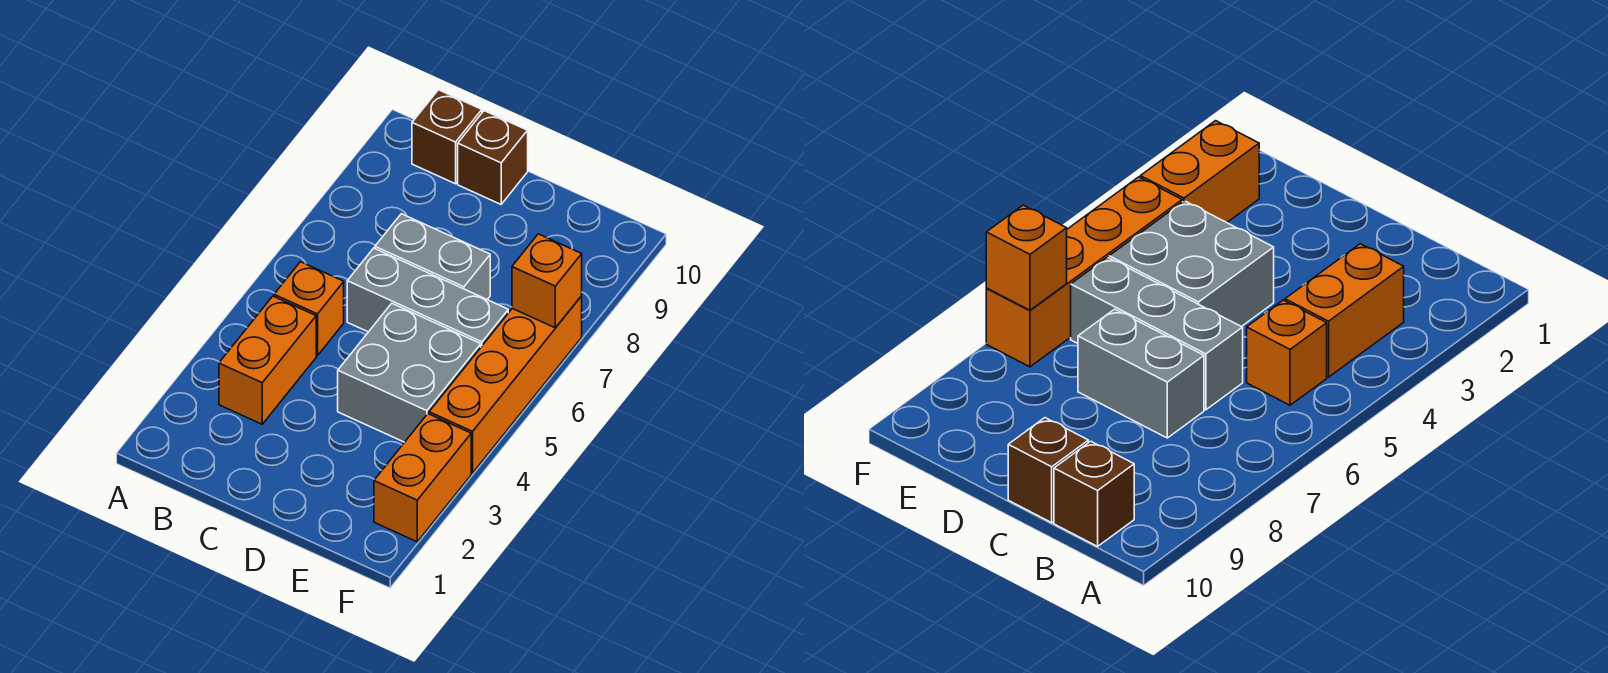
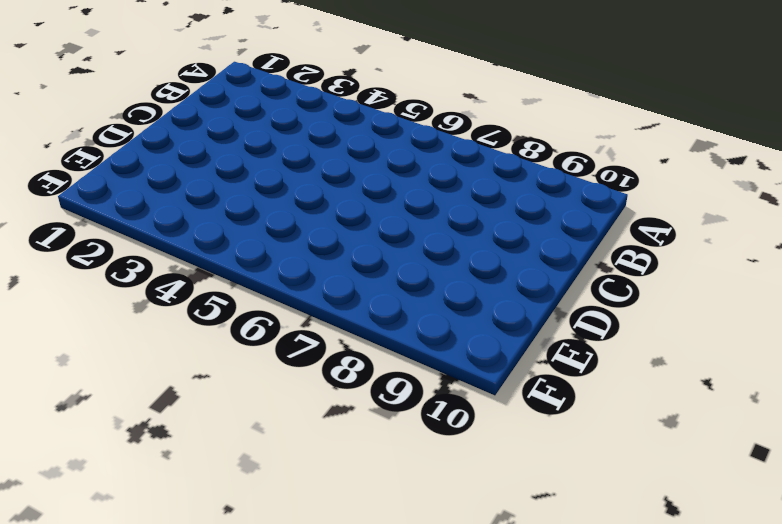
none -> orange 1x2 brick [219,296,316,424]
none -> orange 1x1 brick [274,262,344,356]

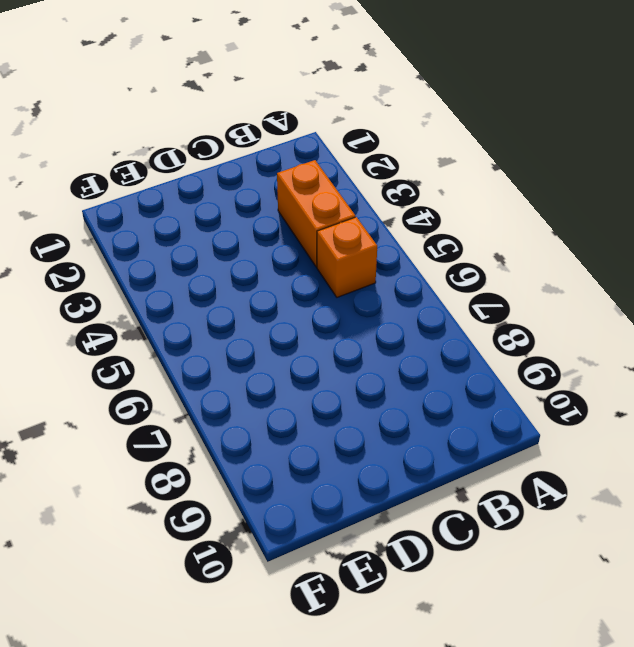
none -> brown 1x1 brick [412,90,482,184]
none -> grey 1x3 brick [347,248,508,347]

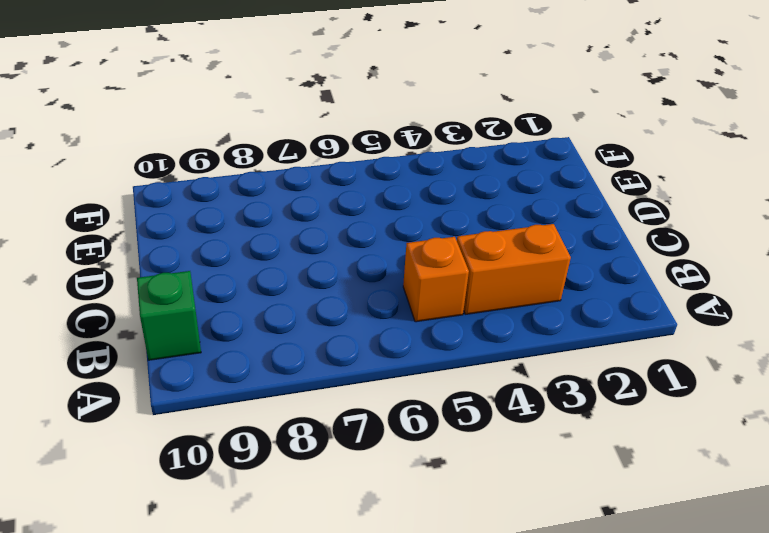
green 1x1 brick [137,271,201,360] -> brown 1x1 brick [412,90,482,184]
none -> grey 1x3 brick [347,248,508,347]
none -> grey 1x2 brick [375,214,490,299]

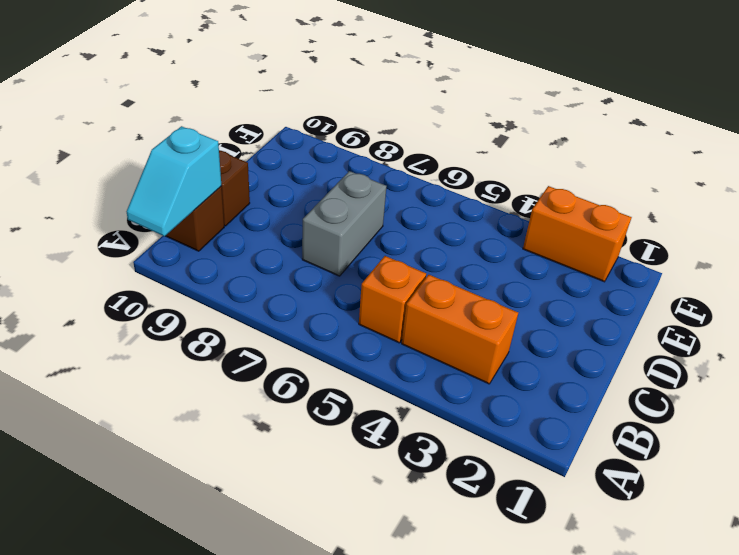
cyan 1x2 slope [127,126,221,236] -> none
none -> grey 1x3 brick [347,248,508,347]
none -> grey 2x2 brick [338,303,481,442]

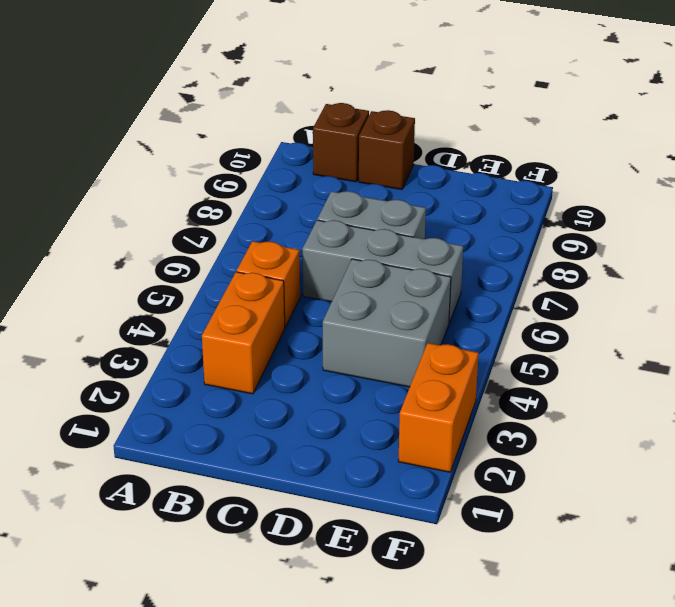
none -> orange 1x4 brick [429,296,582,473]
none -> orange 1x1 brick [512,234,582,328]

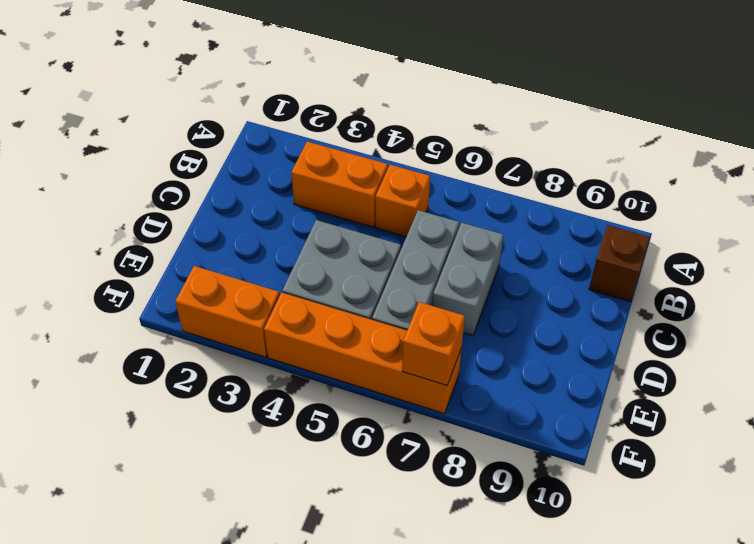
none -> brown 1x1 brick [458,111,528,204]

